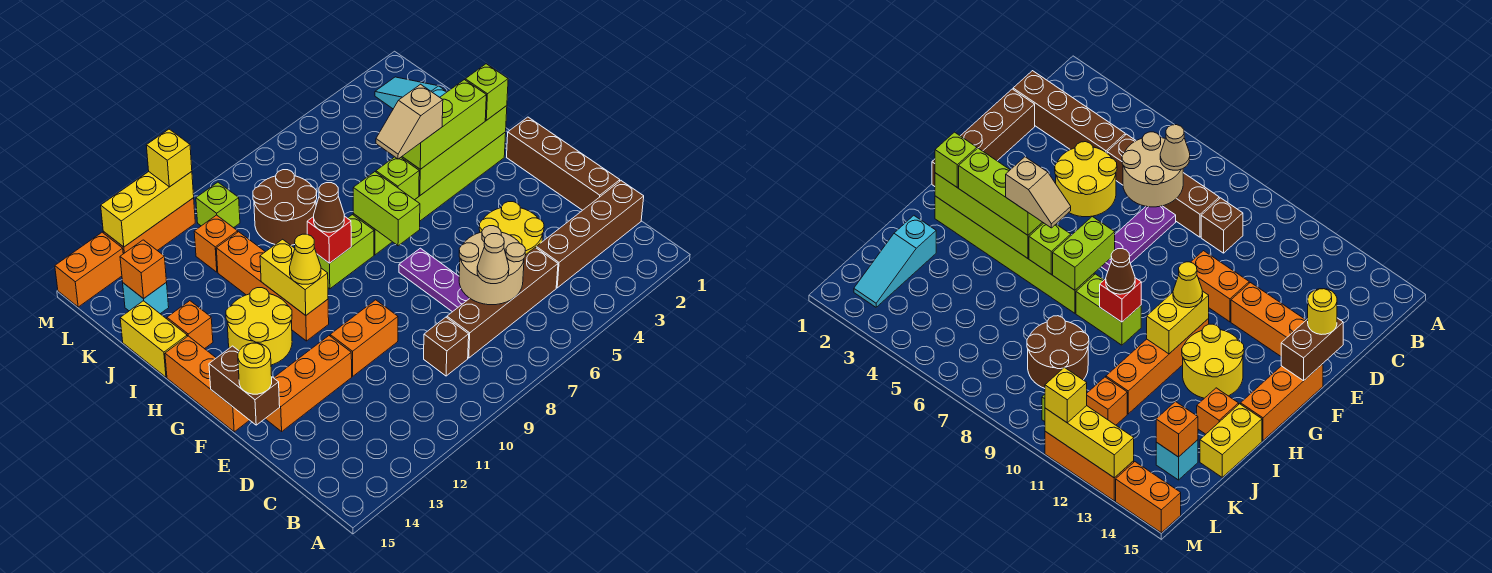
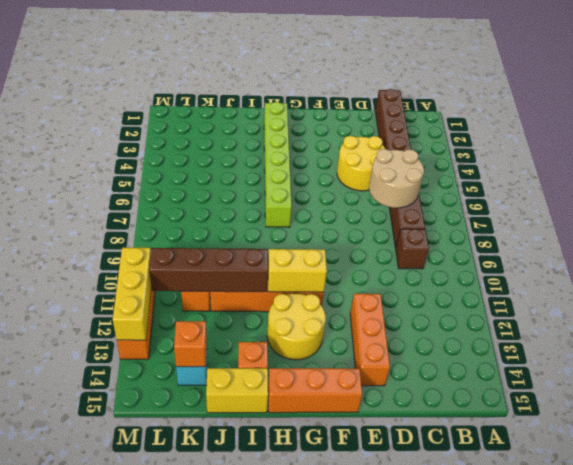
brown 1x4 brick [149,248,268,292] -> brown 1x4 brick moved to [507,117,620,210]
none -> purple 1x3 plate [399,248,470,312]
none -> orange 1x2 brick [330,300,398,376]
none -> lime 1x2 brick [317,215,374,289]
none -> cyan 1x3 slope [375,77,447,109]

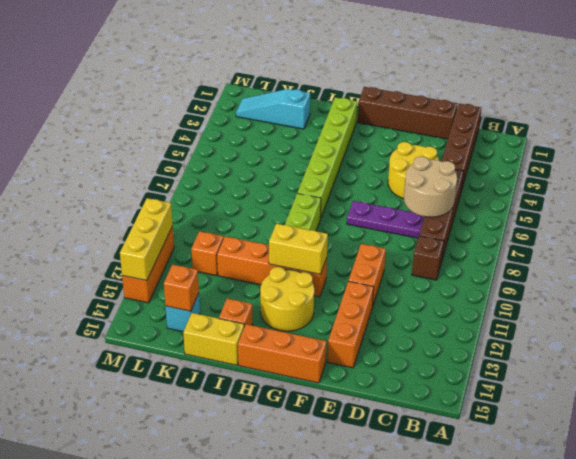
none -> brown 2x2 round brick [253,170,317,245]
none -> lime 1x1 brick [196,182,240,228]
none -> orange 1x2 brick [55,232,123,307]
none -> brown 1x2 brick [209,346,280,425]

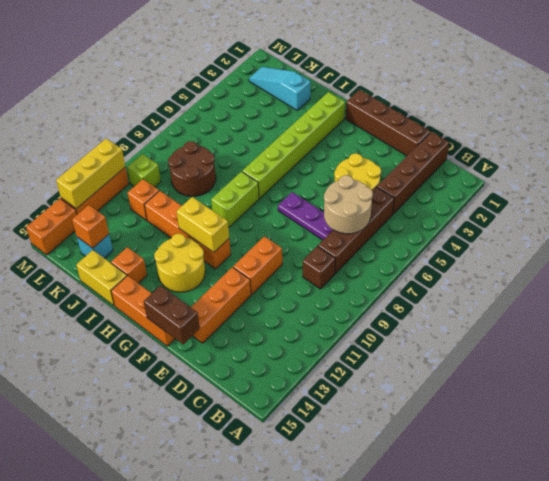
none -> lime 1x2 brick [353,172,420,246]
none -> lime 1x4 brick [401,106,507,196]
none -> lime 1x1 brick [376,157,419,200]
none -> red 1x1 brick [307,216,351,263]

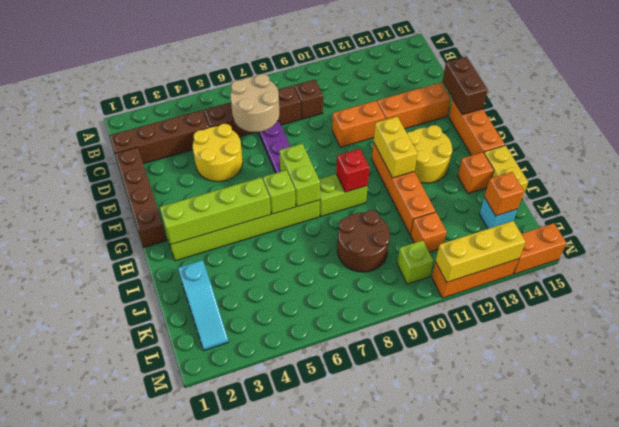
none -> tan 1x1 cone [477,234,509,284]
none -> yellow 1x1 round brick [238,343,272,394]
none -> yellow 1x1 cone [290,234,321,284]
none -> lime 1x1 brick [465,64,508,120]

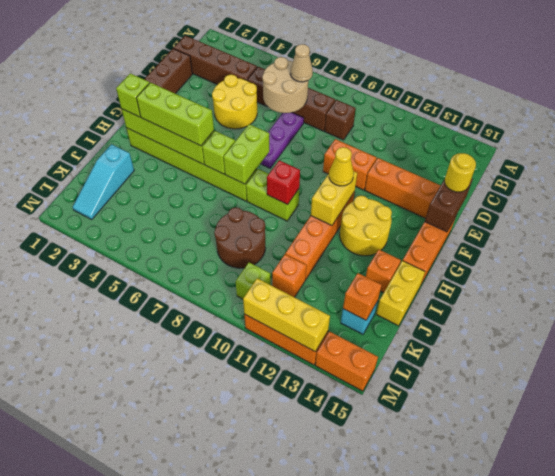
none -> brown 1x1 cone [314,183,344,232]
none -> yellow 1x1 brick [146,129,192,187]
none -> tan 1x2 slope [376,84,443,159]

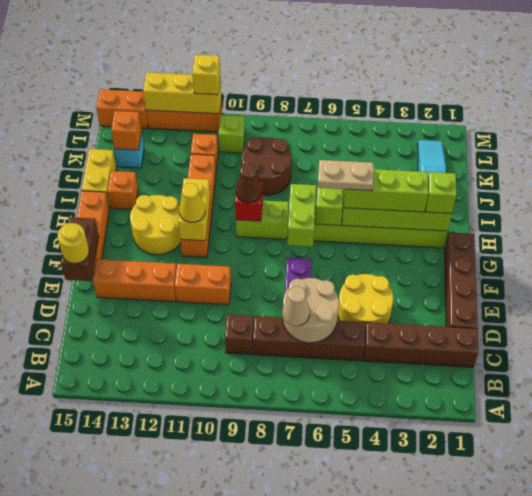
tan 1x2 plate [318,160,374,191] -> tan 1x2 slope [376,84,443,159]

